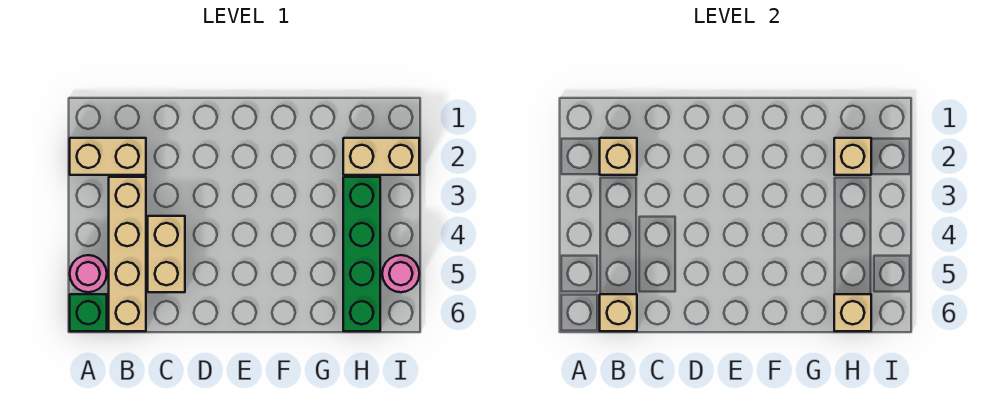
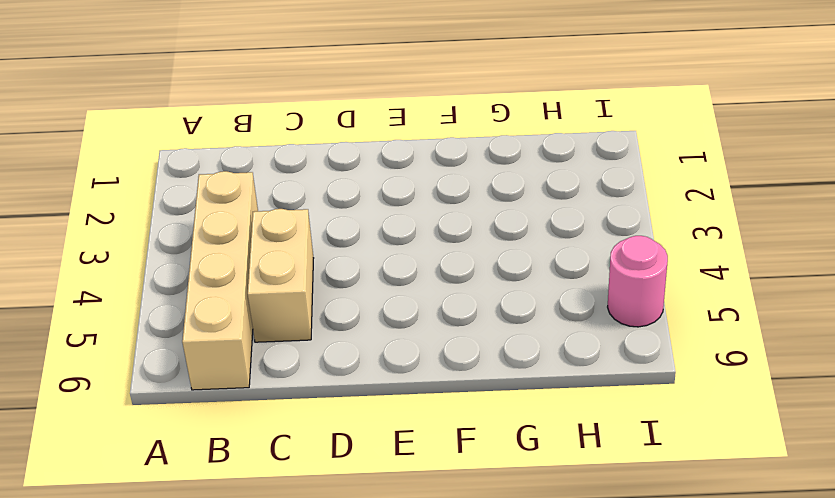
none -> tan 1x2 brick [70,138,146,175]
none -> pink 1x1 round brick [70,255,107,292]
none -> green 1x1 brick [70,294,107,331]

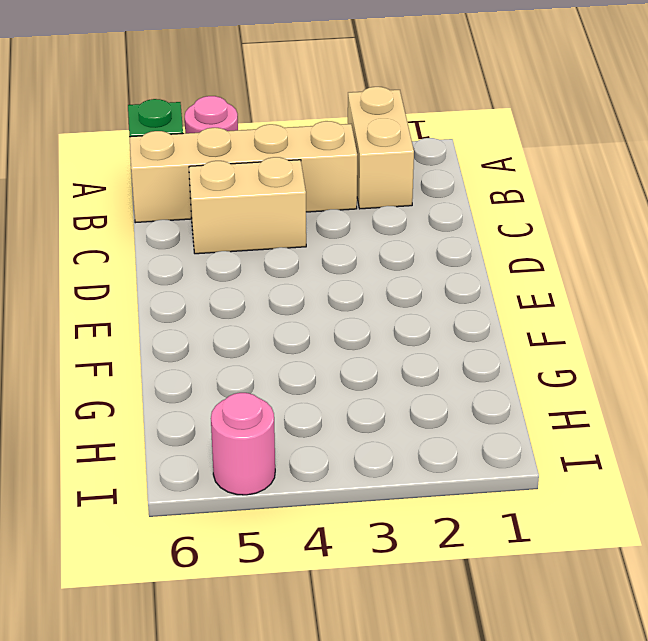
none -> tan 1x2 brick [343,138,419,175]
none -> green 1x4 brick [343,177,380,331]
none -> tan 1x1 brick [600,138,637,175]

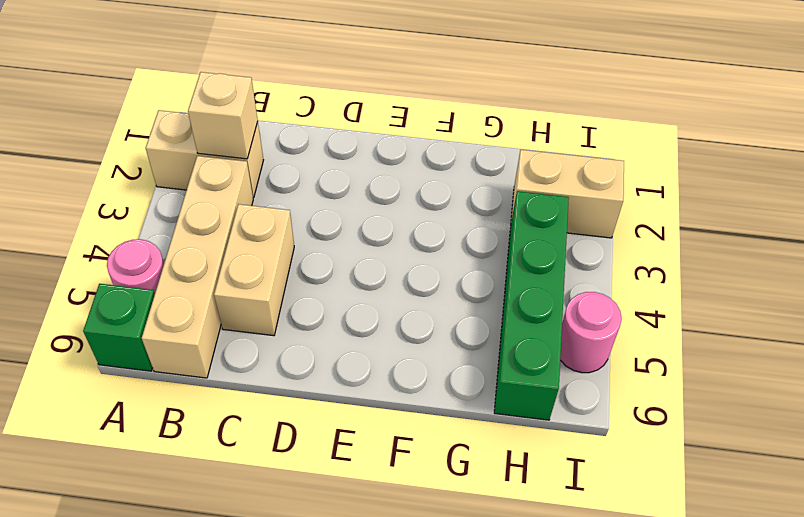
none -> tan 1x1 brick [600,294,637,331]
none -> tan 1x1 brick [834,138,871,175]
none -> tan 1x1 brick [834,294,871,331]

